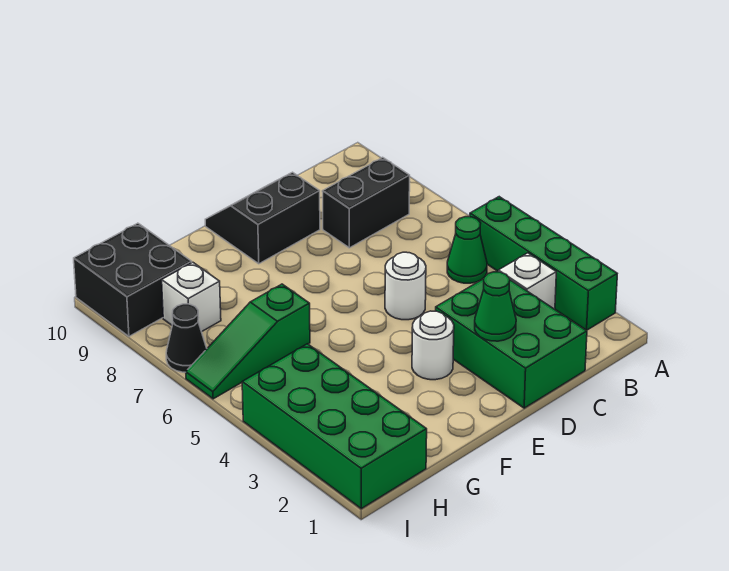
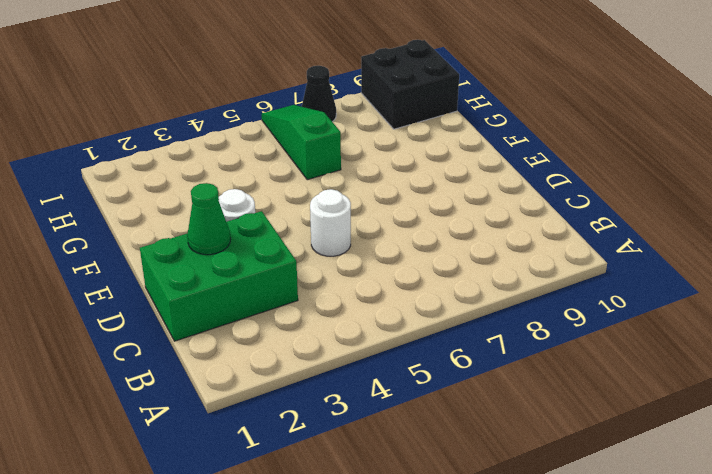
none -> green 1x4 brick [470,197,617,330]
none -> white 1x1 brick [498,253,556,309]
none -> green 1x1 cone [447,217,487,283]

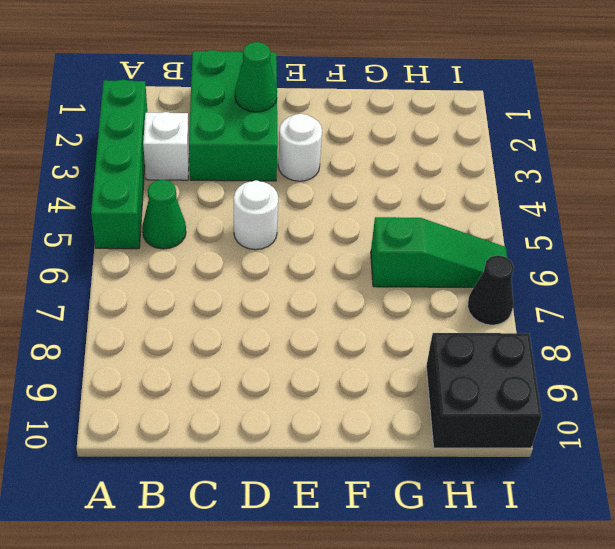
none -> black 1x2 brick [322,157,410,248]
none -> black 2x2 slope [205,172,320,264]
none -> green 2x4 brick [242,344,427,509]

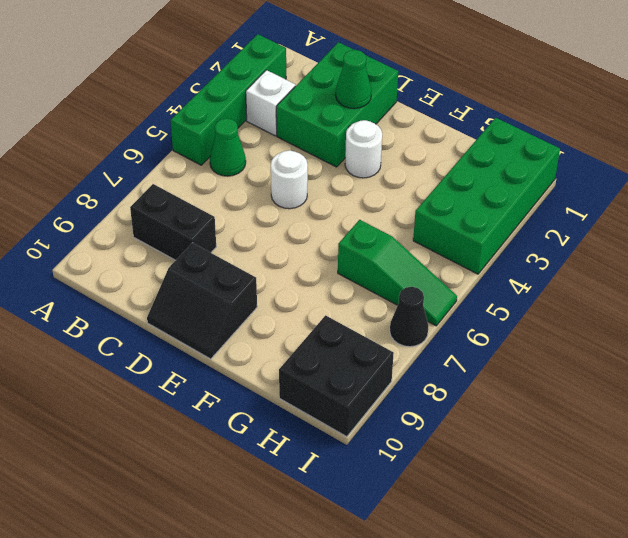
none -> white 1x1 brick [162,262,221,332]

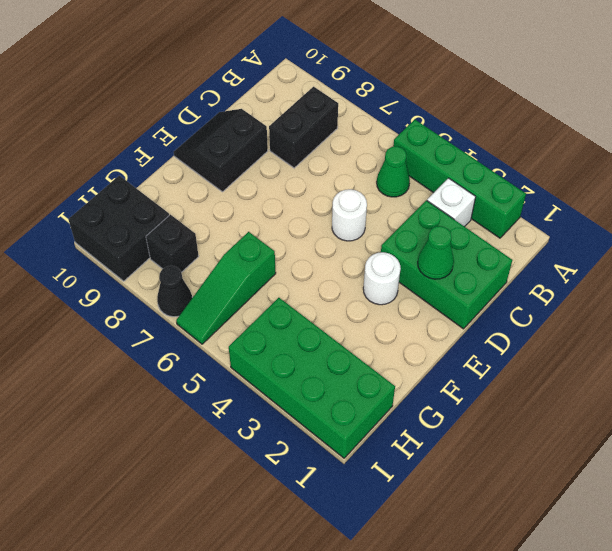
black 1x1 brick [146,215,199,272] -> white 1x1 brick [162,262,221,332]

